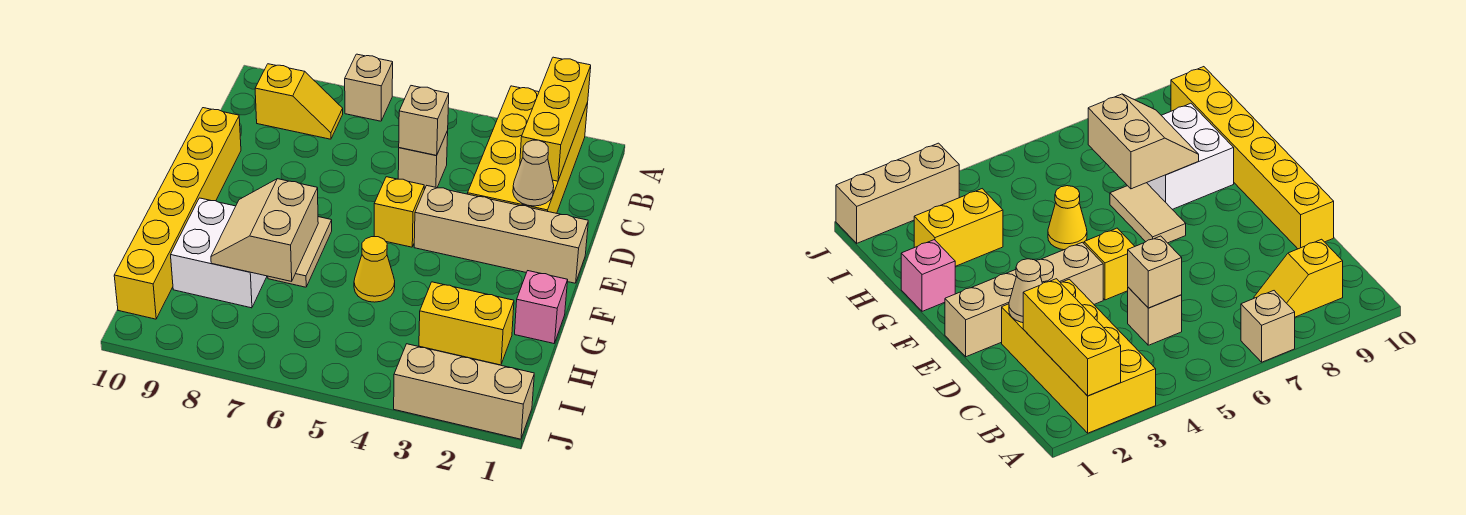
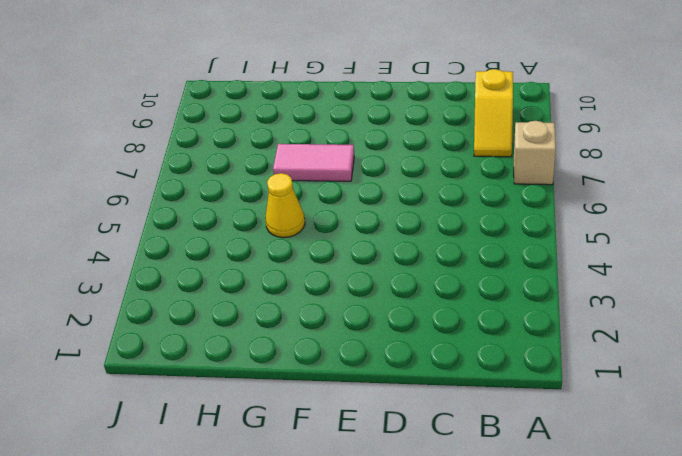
pink 1x2 tile [273,144,354,181] -> tan 1x2 tile [268,217,332,287]
none -> yellow 2x4 brick [468,86,588,213]
none -> tan 1x1 brick [398,131,448,189]
none -> yellow 1x6 brick [114,108,241,319]

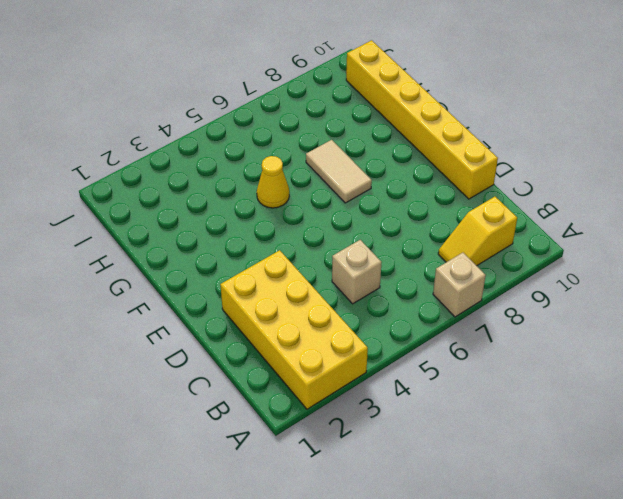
none -> tan 1x4 brick [414,186,588,283]
none -> yellow 1x1 brick [374,177,424,247]
none -> pink 1x1 brick [515,271,568,343]

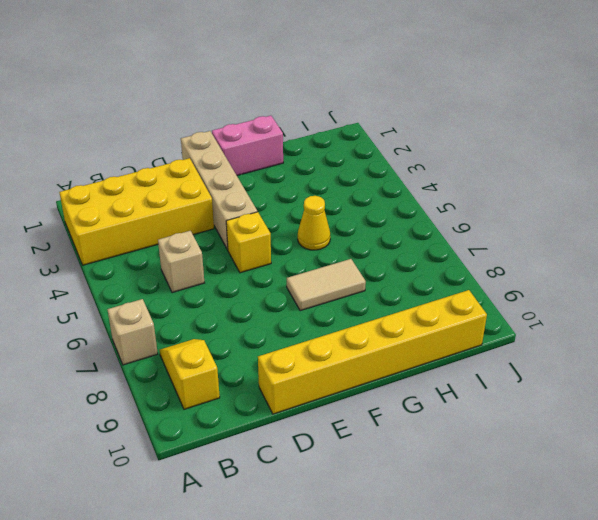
pink 1x2 brick [212,116,283,175] -> pink 1x1 brick [515,271,568,343]
none -> white 2x2 brick [171,198,267,308]
none -> yellow 1x2 brick [419,282,514,365]
none -> tan 1x3 brick [394,344,534,439]

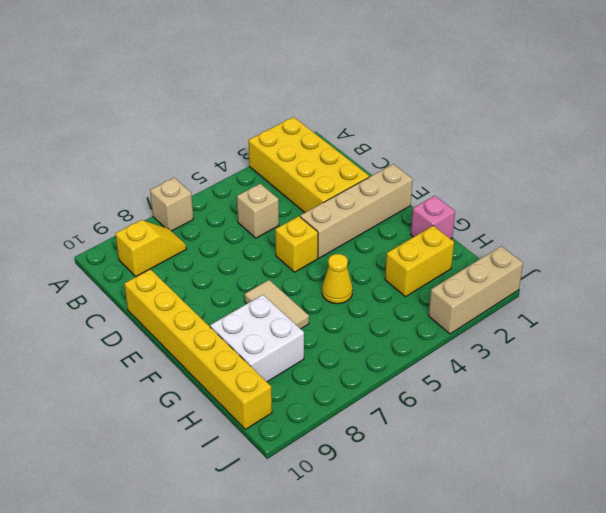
none -> yellow 1x3 brick [520,57,591,181]
none -> tan 1x1 brick [399,86,449,155]
none -> tan 1x1 cone [513,140,554,206]

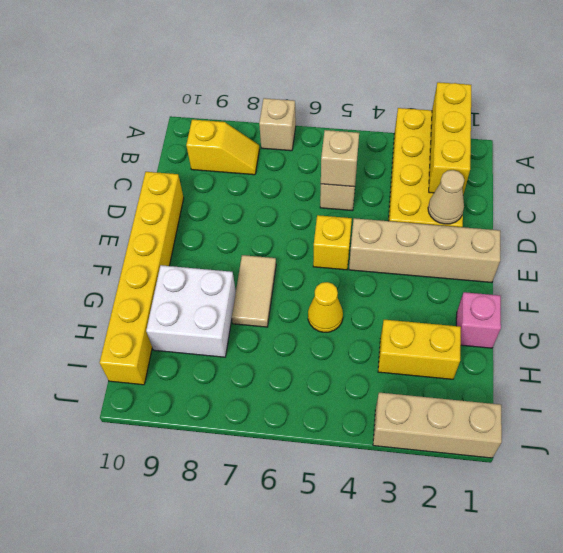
none -> tan 2x2 slope [211,179,318,281]

